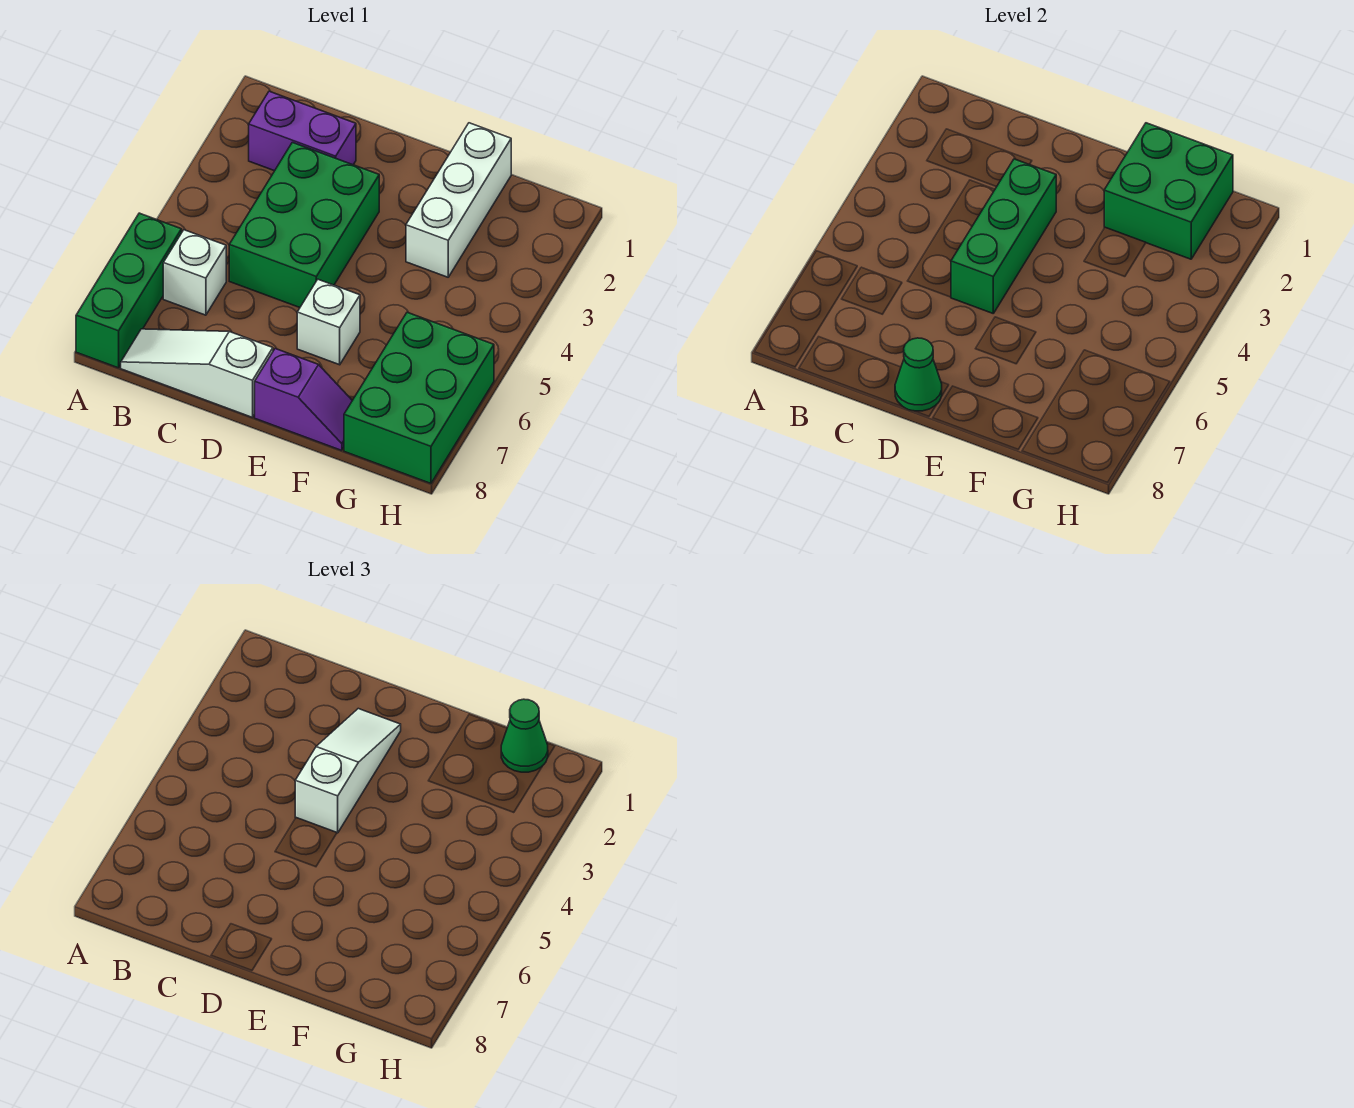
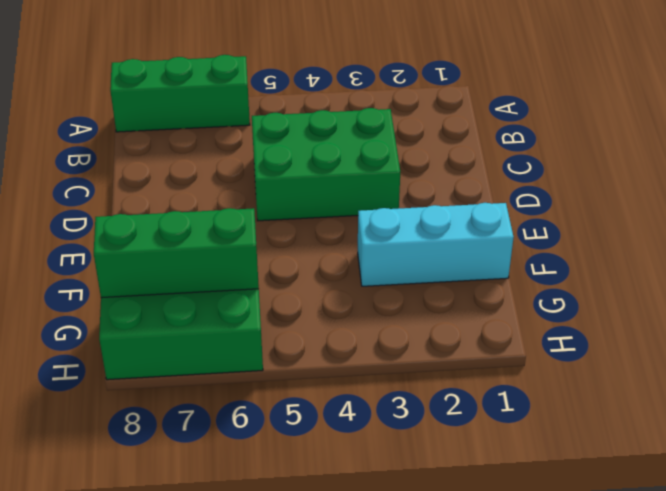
cyan 1x3 brick [358,203,514,286] -> white 1x3 brick [406,123,511,277]
green 1x3 brick [94,208,259,298] -> green 1x3 brick moved to [951,159,1056,313]
none -> purple 1x2 brick [249,91,356,171]
none -> white 1x1 brick [163,230,226,315]
none -> white 1x3 slope [121,329,273,417]

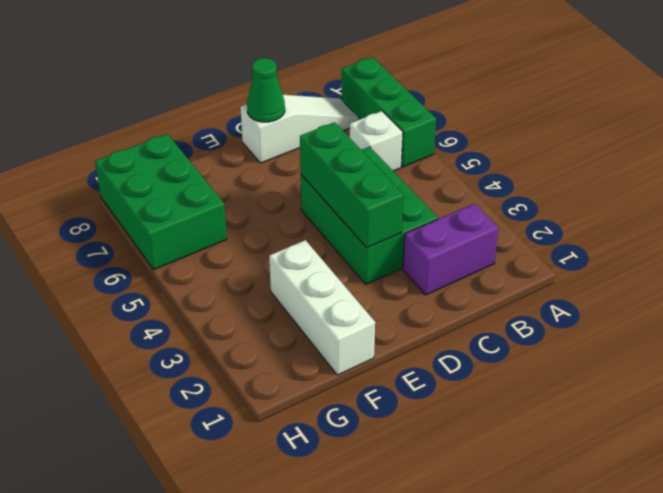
none -> white 1x1 brick [297,279,360,365]
none -> purple 1x2 slope [255,349,352,451]
none -> green 2x2 brick [1104,123,1233,259]

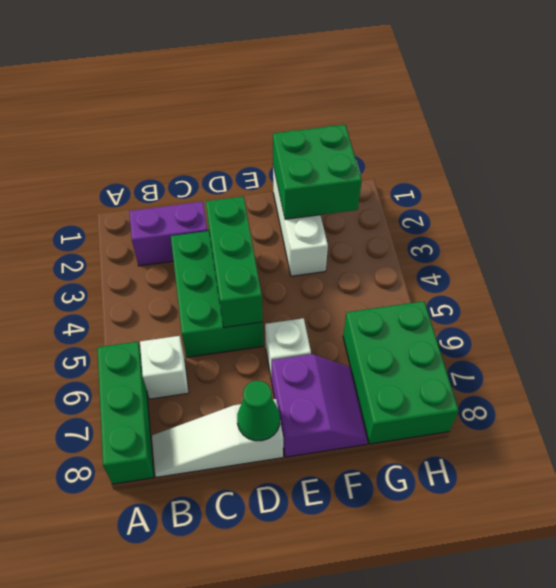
purple 2x2 slope [272,354,368,457] -> purple 1x2 slope [255,349,352,451]
none -> white 1x3 slope [295,709,401,833]
none -> green 1x1 cone [501,699,548,772]

